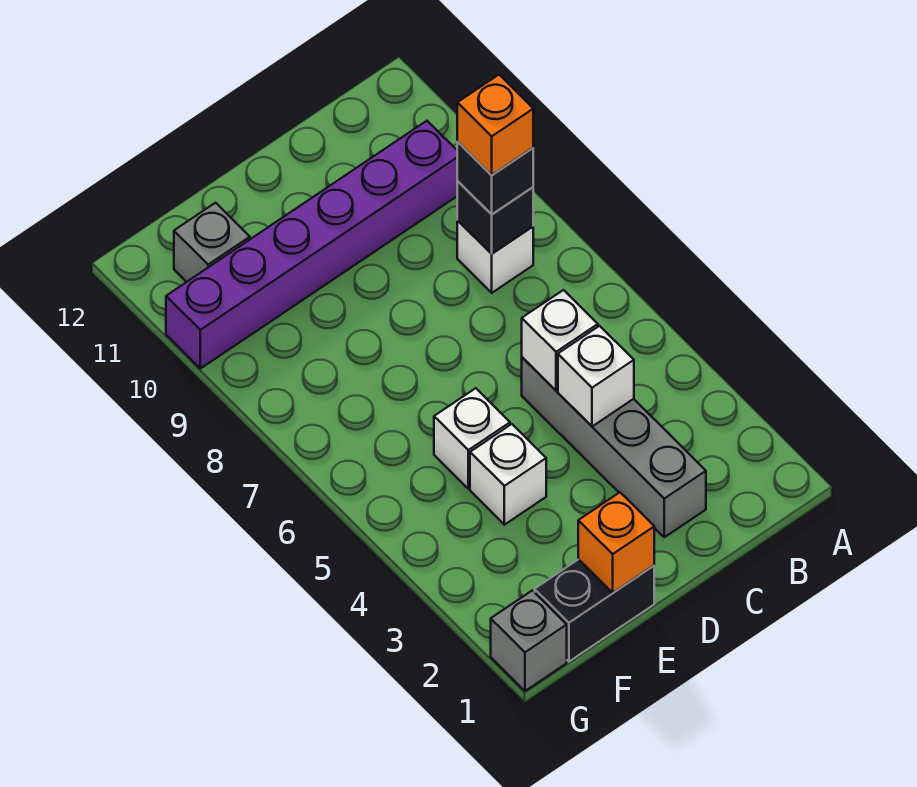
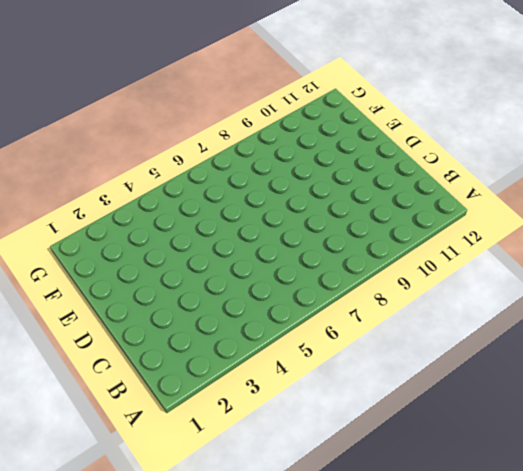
none -> white 1x1 brick [457,220,533,293]
none -> purple 1x6 brick [166,121,457,369]
none -> grey 1x4 brick [522,357,706,537]

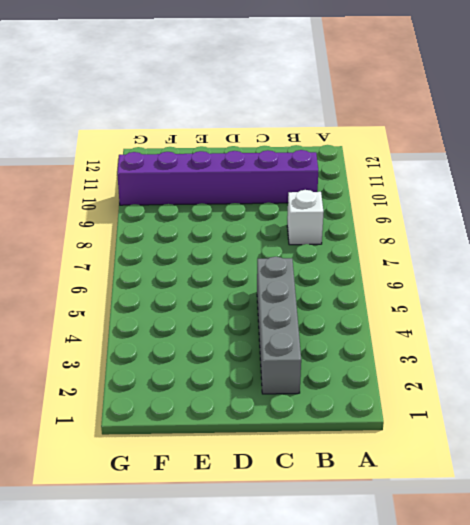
none -> black 1x2 brick [535,559,654,662]
none -> white 1x1 brick [470,424,546,525]
none -> white 1x1 brick [434,388,510,489]

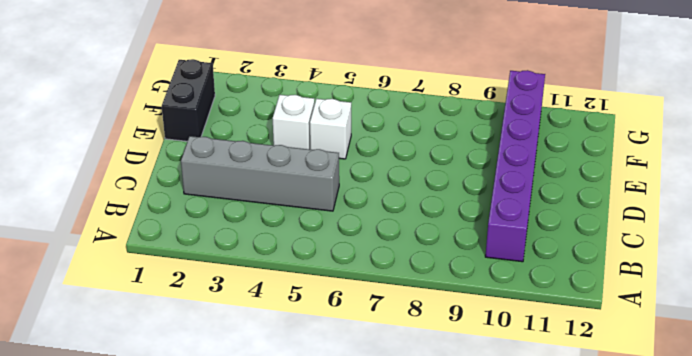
none -> white 1x1 brick [457,220,533,293]
none -> grey 1x1 brick [174,203,250,282]
none -> grey 1x1 brick [491,590,567,691]

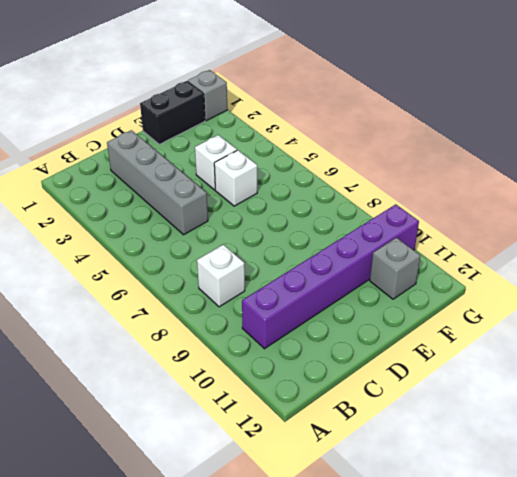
none -> black 1x1 brick [457,181,533,254]
none -> white 1x1 brick [558,326,634,426]
none -> white 1x1 brick [522,290,598,391]

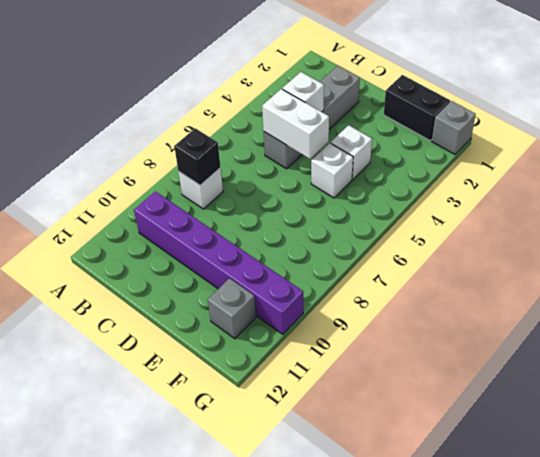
white 1x2 brick [262,89,329,159] -> white 1x1 brick [522,290,598,391]
none -> orange 1x1 brick [578,492,654,593]
none -> black 1x1 brick [457,142,533,214]
none -> orange 1x1 brick [457,75,533,175]

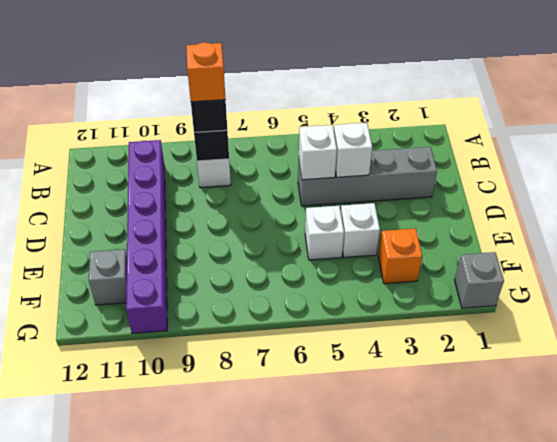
orange 1x1 brick [378,228,422,284] -> orange 1x1 brick moved to [578,492,654,593]
none -> black 1x2 brick [535,559,654,662]

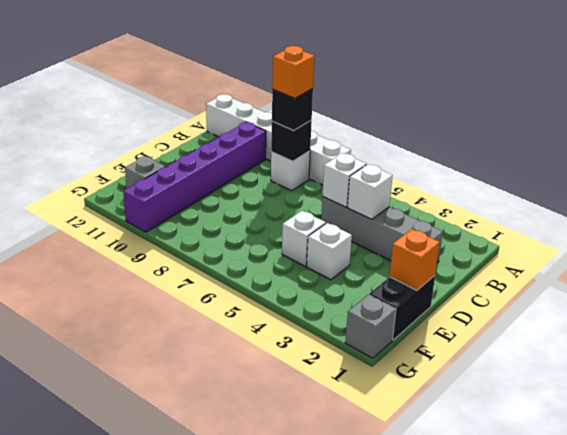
white 1x6 brick [206,94,351,185] -> none

